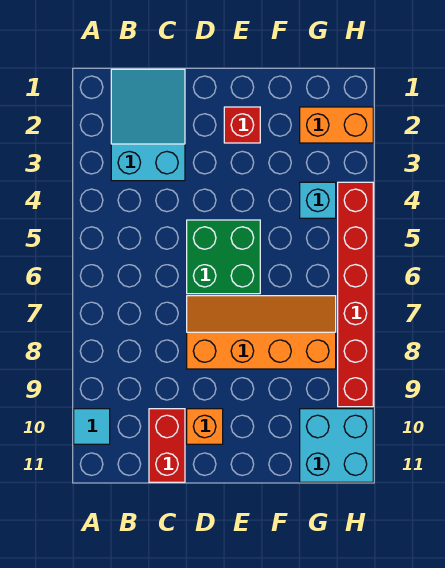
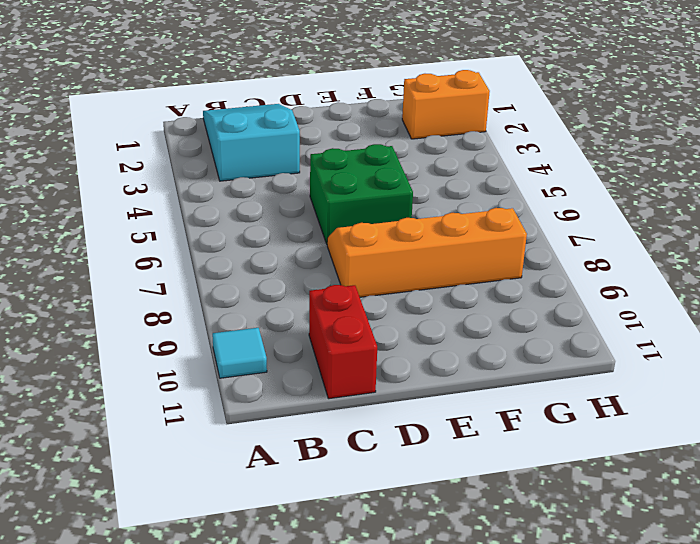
none -> orange 1x1 brick [187,409,223,444]
none -> red 1x1 brick [224,107,260,143]

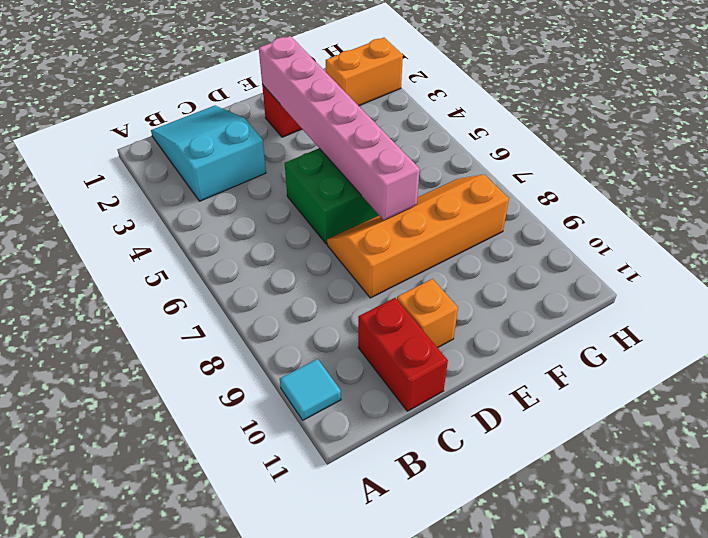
pink 1x6 brick [259,36,420,220] -> none
none -> cyan 1x1 brick [300,182,336,218]
none -> cyan 2x2 brick [300,409,373,482]

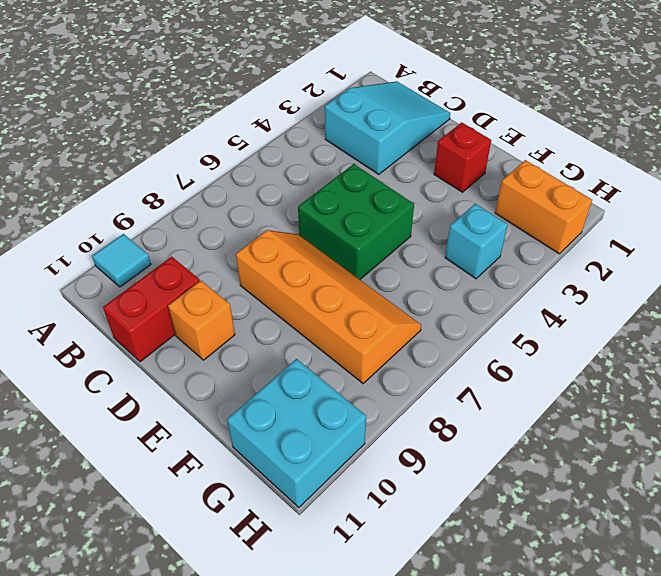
none -> red 1x6 brick [338,182,373,407]

